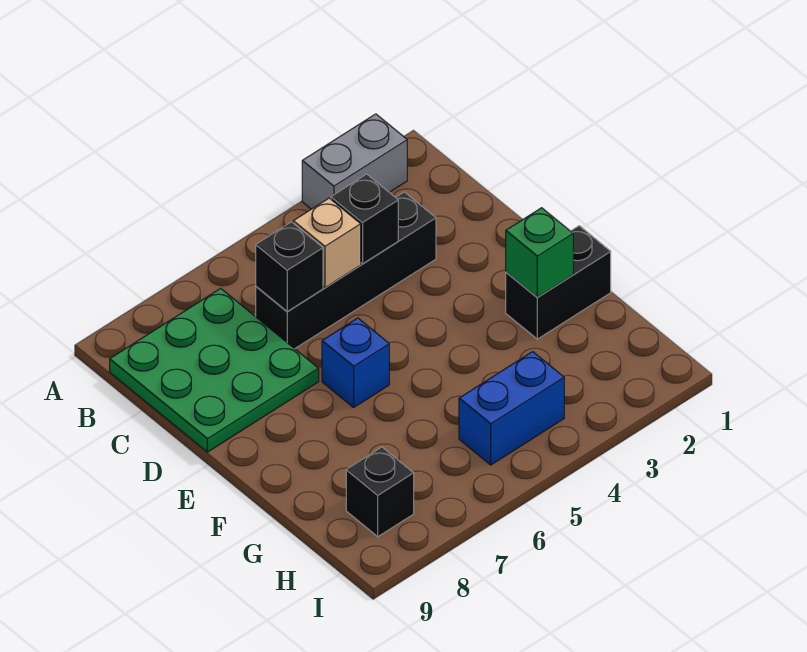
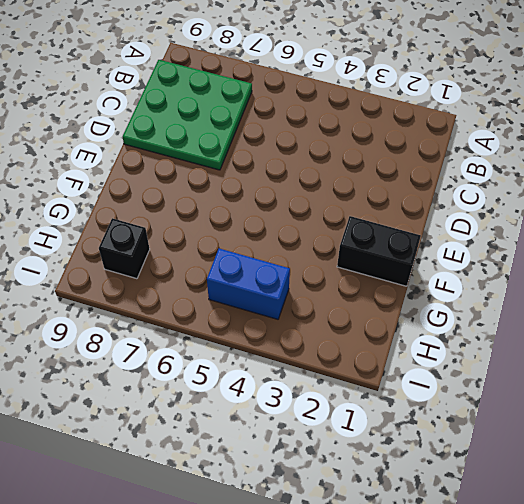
none -> grey 1x2 brick [302,114,407,209]
none -> black 1x4 brick [256,192,436,349]

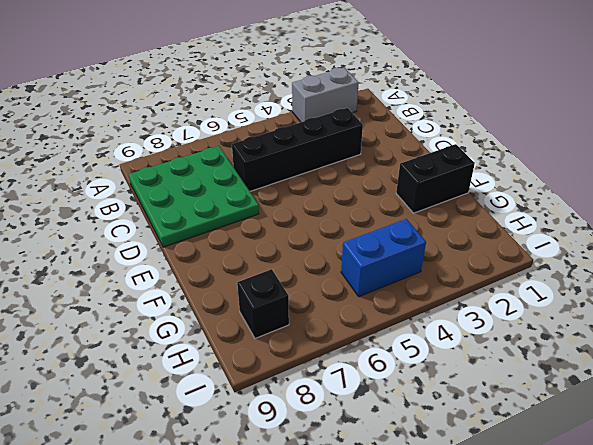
none -> blue 1x1 brick [322,318,389,407]
none -> black 1x1 brick [331,174,398,264]

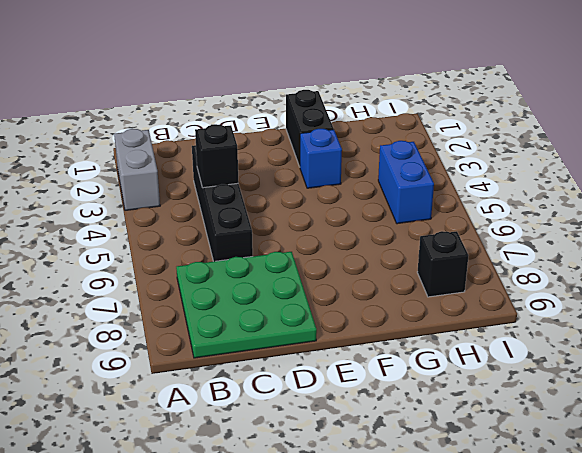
blue 1x1 brick [300,129,342,188] -> blue 1x1 brick moved to [322,318,389,407]
none -> tan 1x1 brick [293,198,361,288]
none -> black 1x1 brick [256,222,323,312]

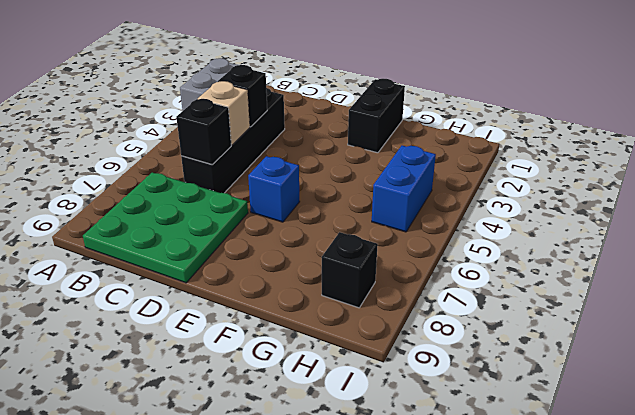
none -> green 1x1 brick [506,208,573,297]

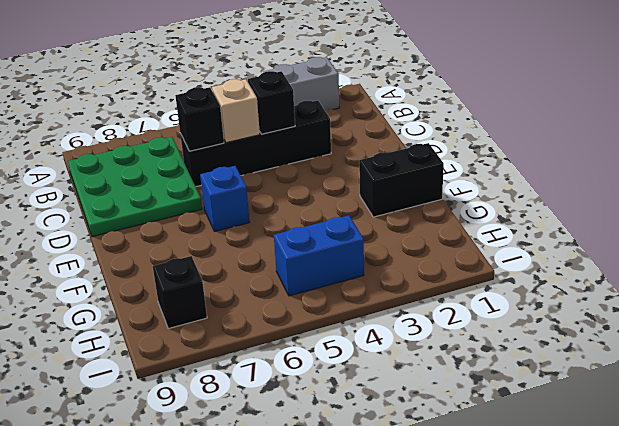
none -> green 1x1 brick [506,208,573,297]

